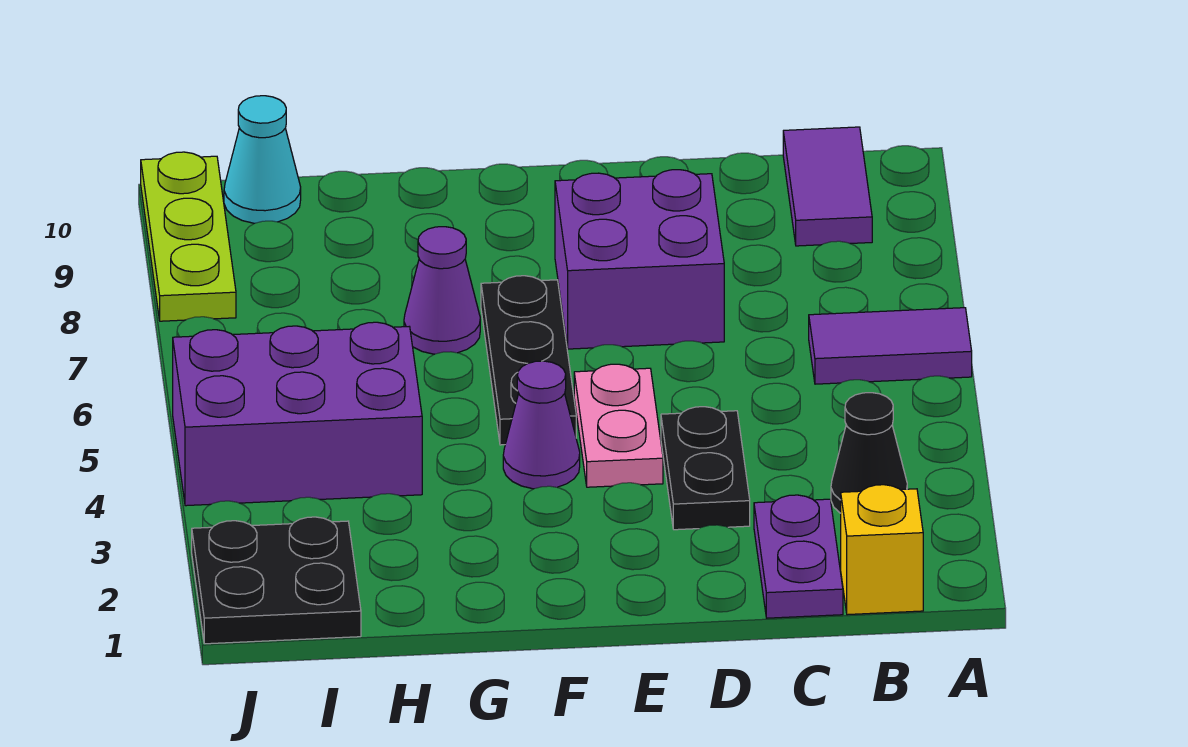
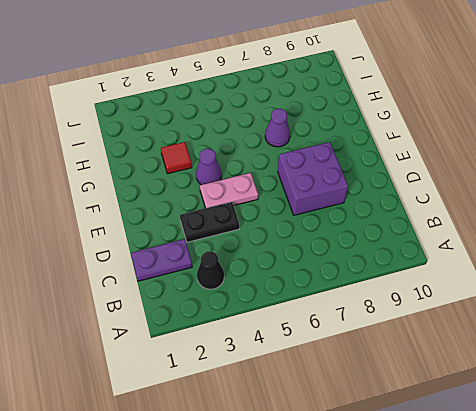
red 1x1 tile [161,142,192,174] -> none
none -> purple 1x2 tile [809,308,972,384]
none -> yellow 1x1 brick [841,485,923,615]
none -> purple 1x2 tile [783,127,872,246]

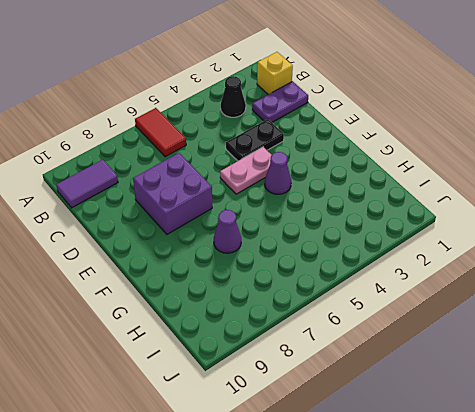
red 1x2 tile [135,108,186,157] -> purple 1x2 tile [809,308,972,384]
none -> black 1x3 plate [481,276,576,445]
none -> purple 2x3 brick [173,322,422,506]
none -> black 2x2 plate [192,517,361,644]

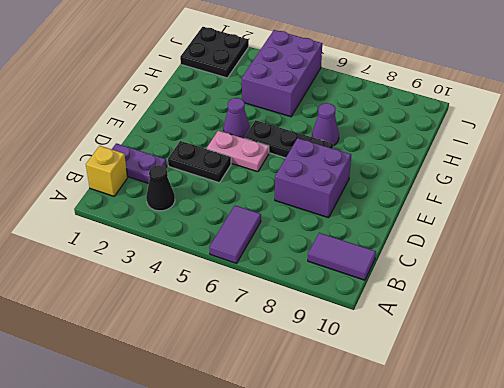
none -> cyan 1x1 cone [224,96,301,223]
none -> lime 1x3 plate [141,152,236,321]

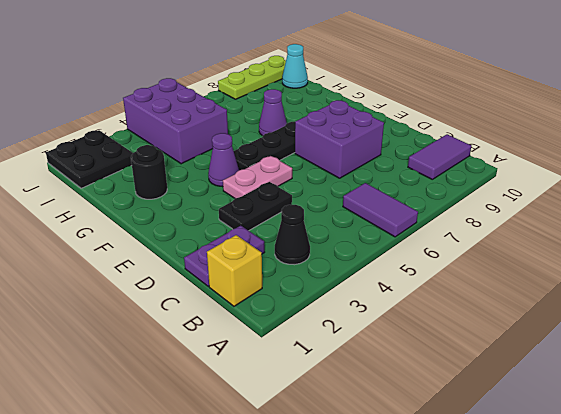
black 1x1 round brick [131,145,167,199] -> none

